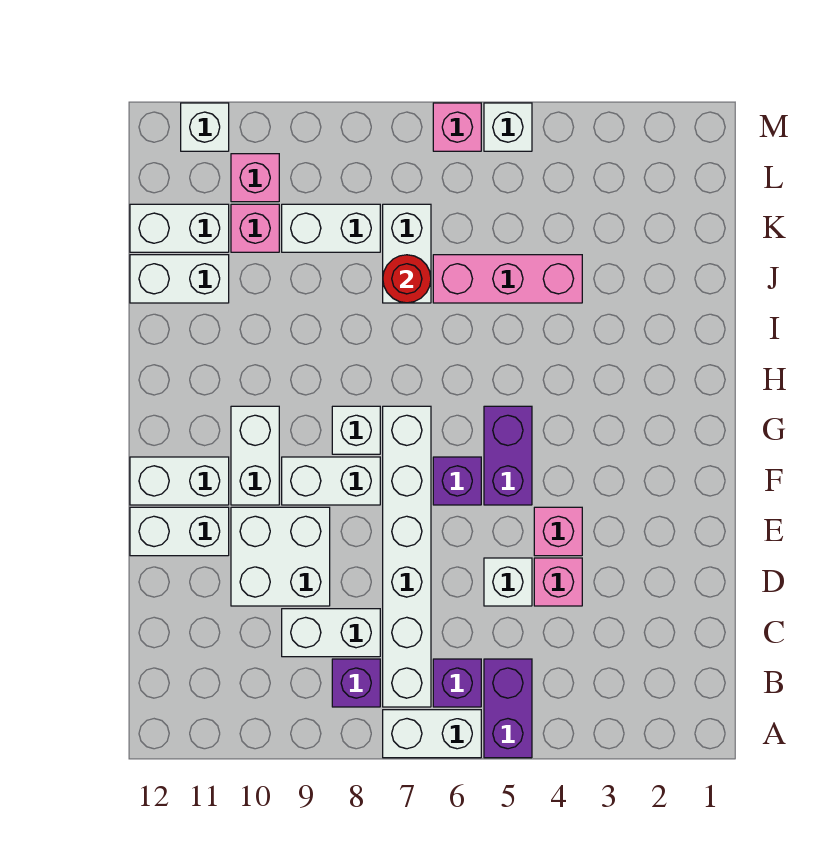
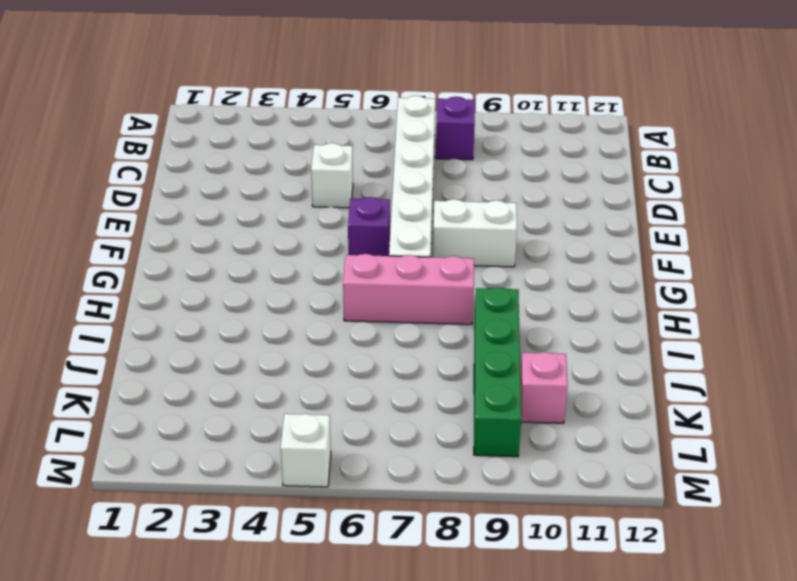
pink 1x3 brick [343,254,474,324] -> pink 1x3 brick moved to [433,255,582,303]
green 1x4 brick [474,287,521,457] -> white 1x2 brick [282,204,380,252]
none -> purple 1x2 brick [484,659,532,758]
none -> white 1x2 brick [383,710,481,758]
none -> purple 1x1 brick [433,659,481,707]

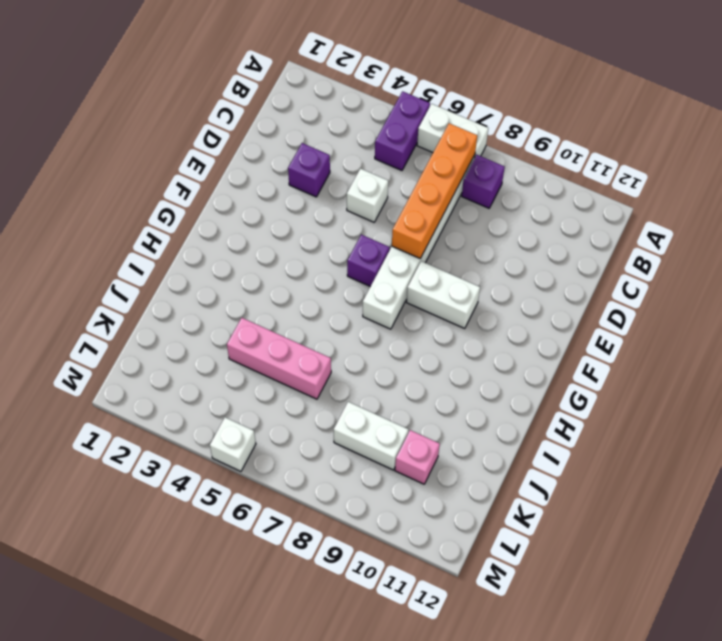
orange 1x4 brick [392,123,477,258] -> none
purple 1x1 brick [288,143,330,197] -> purple 1x1 brick moved to [433,659,481,707]
none -> white 1x2 brick [282,609,380,657]
none -> pink 1x1 brick [534,558,582,606]
none -> white 2x2 brick [231,507,330,606]

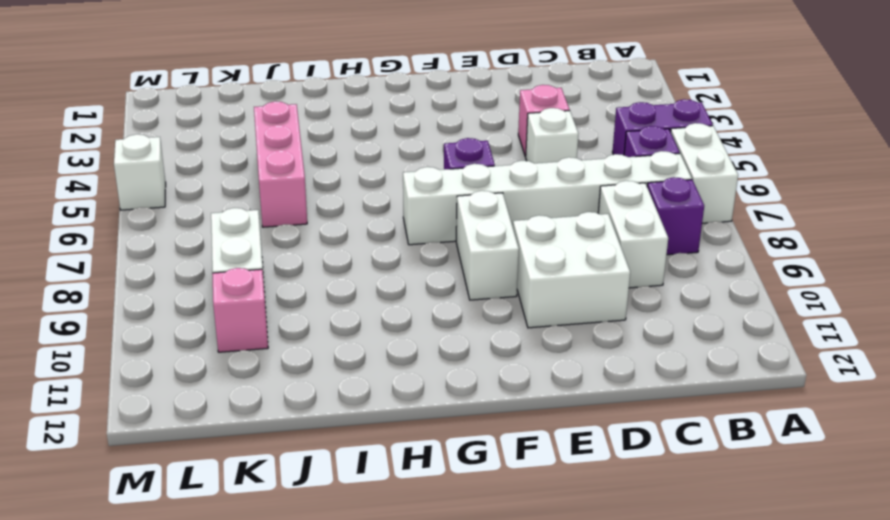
none -> pink 1x1 brick [534,507,582,556]
none -> white 1x2 brick [130,507,229,556]
none -> purple 1x2 brick [484,406,532,505]

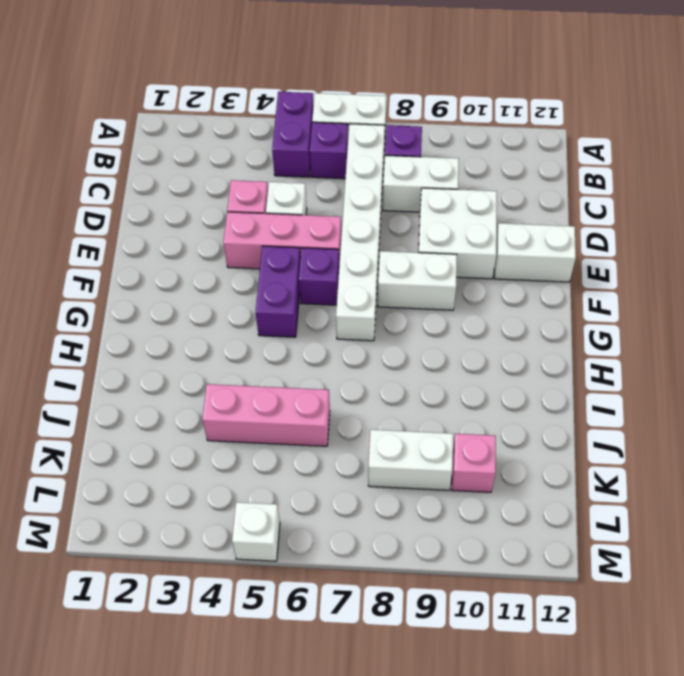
pink 1x3 brick [223,212,341,269] -> pink 1x1 brick [534,507,582,556]
none -> white 1x2 brick [231,406,279,505]
none -> white 1x2 brick [130,457,229,505]
none -> white 1x1 brick [332,406,380,454]

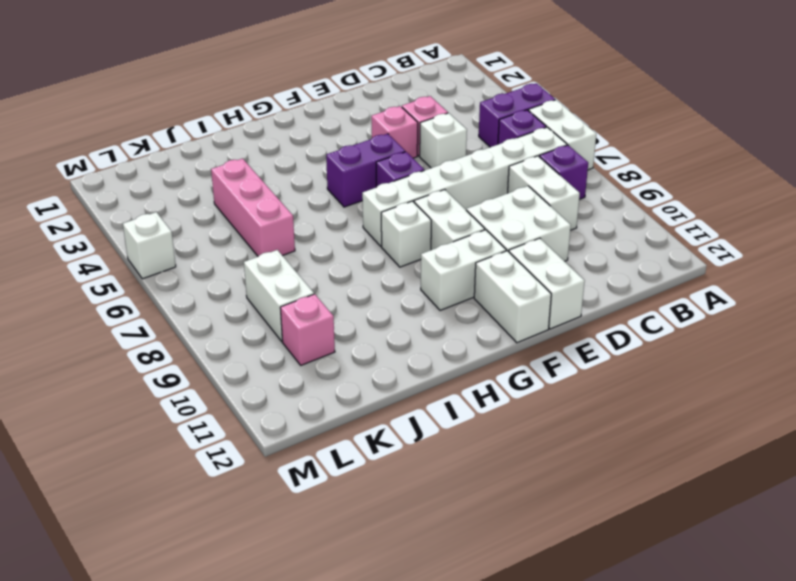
none -> white 1x2 brick [383,204,431,303]
none -> white 1x2 brick [130,255,229,303]
none -> white 1x2 brick [130,204,229,252]

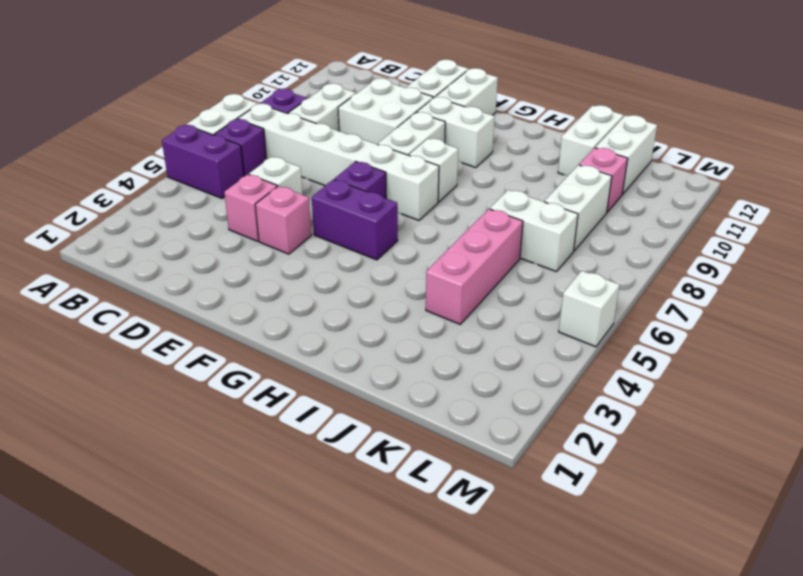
none -> pink 1x1 brick [231,154,279,202]
none -> pink 1x1 brick [433,103,481,151]
none -> white 1x1 brick [181,103,229,151]

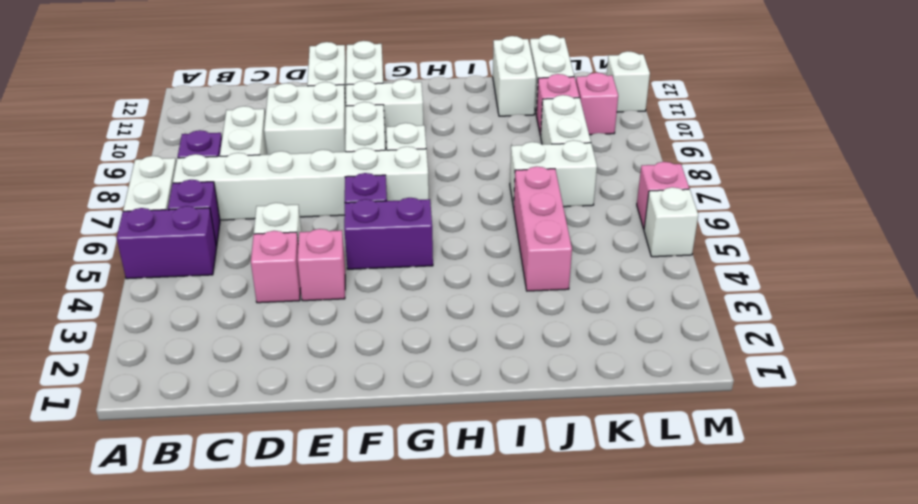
none -> red 1x1 round brick [383,255,431,303]

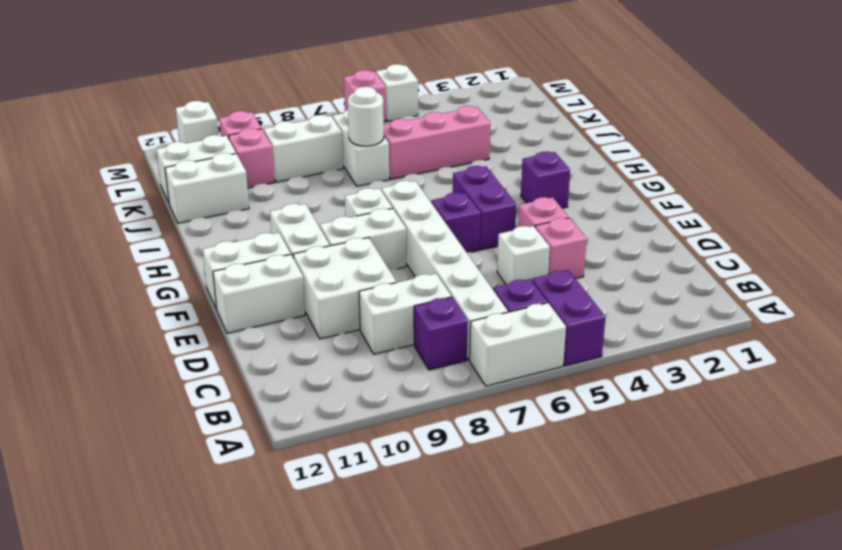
purple 1x1 brick [521,151,570,208] -> none
white 1x1 round brick [348,87,384,146] -> red 1x1 round brick [383,255,431,303]

